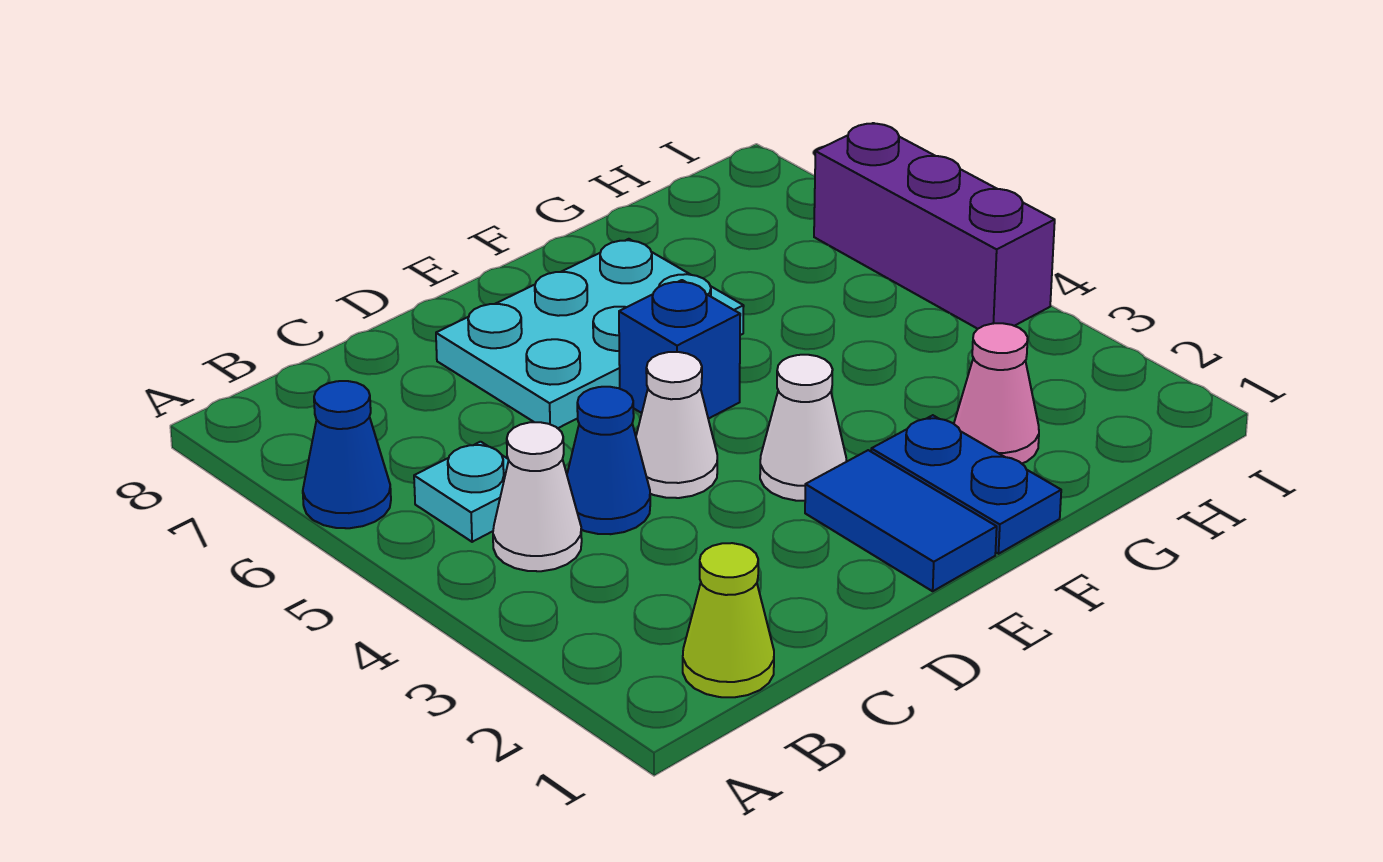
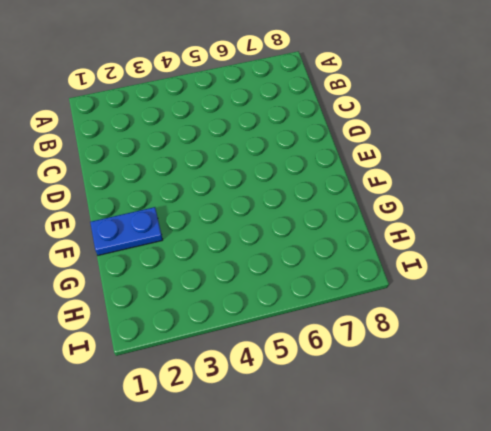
none -> blue 1x1 cone [303,381,391,528]
none -> lime 1x1 cone [683,543,774,697]
none -> white 1x1 cone [493,422,582,571]

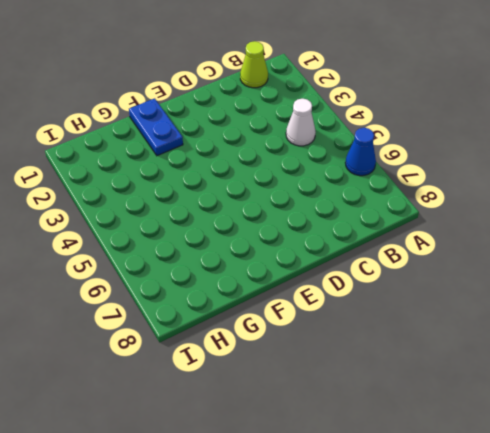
none -> cyan 1x1 plate [414,442,509,542]
none -> blue 1x1 cone [567,387,650,534]
none -> white 1x1 cone [636,352,717,498]

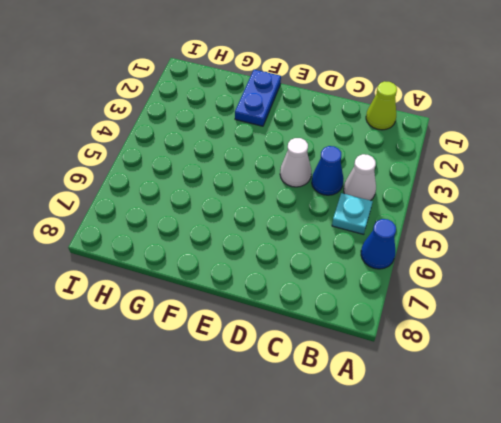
none -> cyan 2x3 plate [436,239,744,428]
none -> blue 1x2 tile [805,450,997,591]
none -> white 1x1 cone [760,355,846,501]

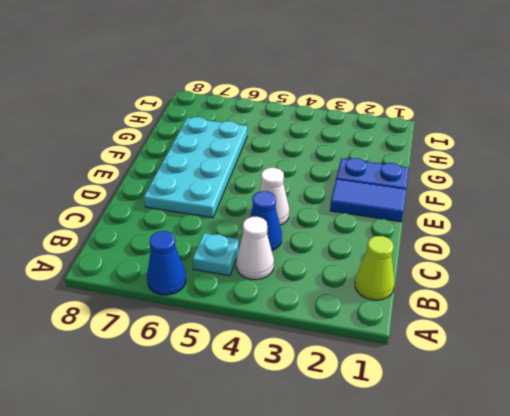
cyan 2x4 plate [144,117,247,218] -> cyan 2x3 plate [436,239,744,428]
none -> white 1x1 cone [760,355,846,501]
none -> blue 1x1 brick [619,280,740,419]
none -> pink 1x1 cone [954,323,1039,464]

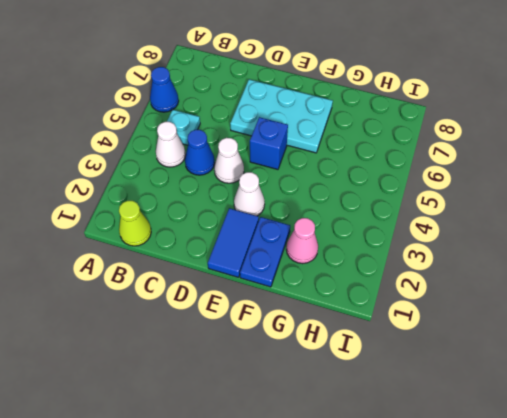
none -> purple 1x3 brick [814,123,1055,329]

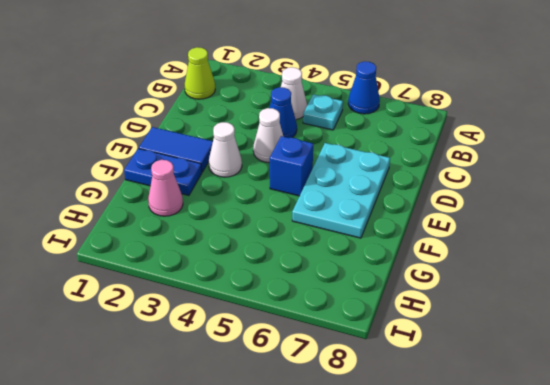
none -> purple 1x3 brick [814,123,1055,329]

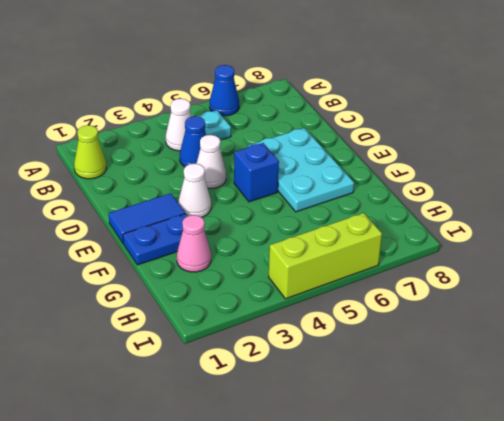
lime 1x3 brick [269,213,382,299] -> purple 1x3 brick [814,123,1055,329]

